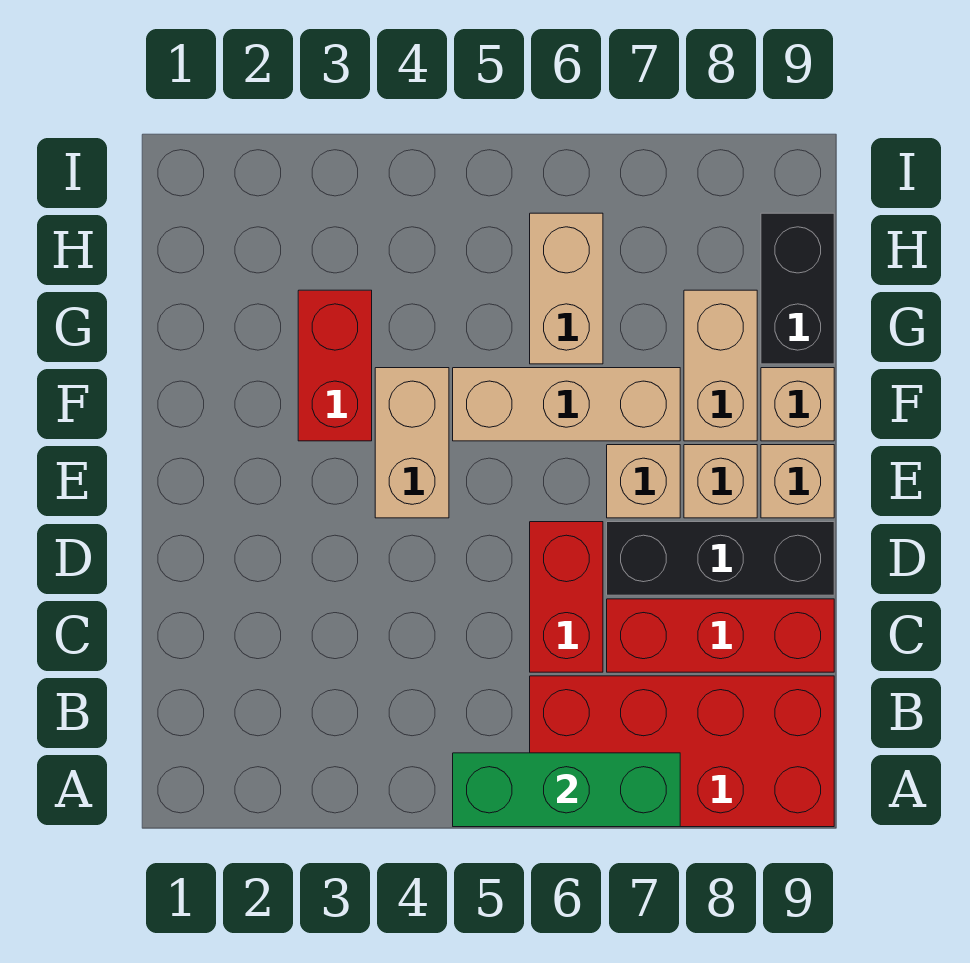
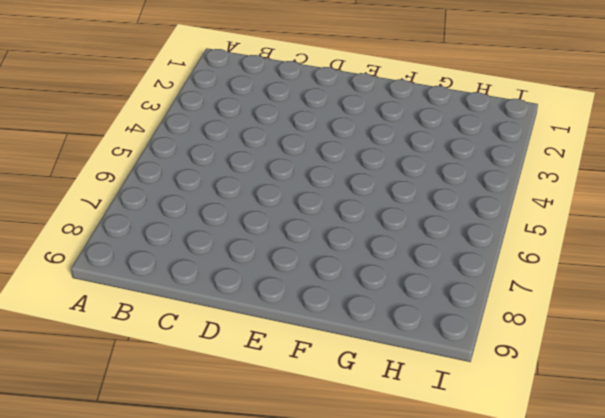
none -> red 2x4 brick [530,676,834,827]
none -> red 1x2 brick [530,522,603,672]
none -> red 1x3 brick [607,599,834,672]

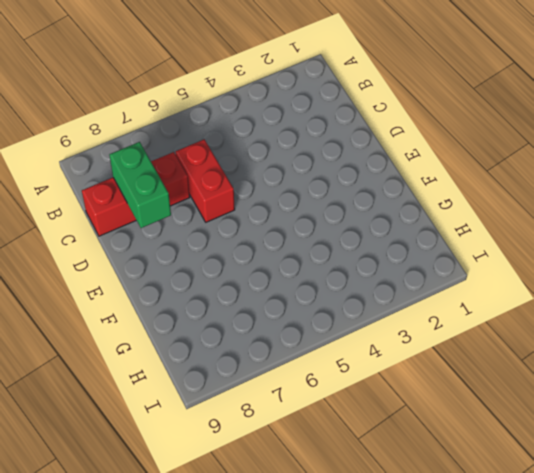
green 1x2 brick [109,142,171,228] -> none
none -> red 2x4 brick [530,676,834,827]
none -> black 1x3 brick [607,522,834,595]
none -> tan 1x2 brick [375,368,449,518]

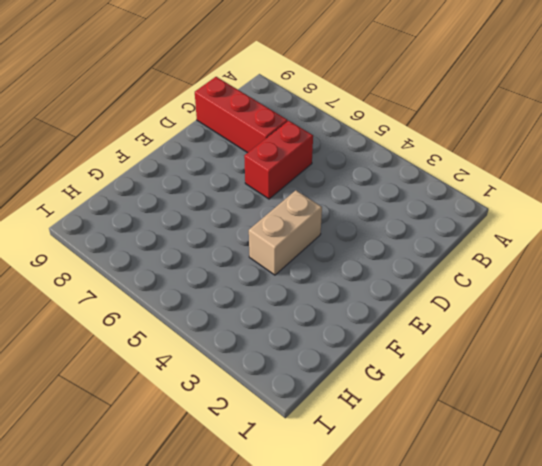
none -> red 2x4 brick [530,676,834,827]
none -> black 1x3 brick [607,522,834,595]
none -> tan 1x1 brick [607,445,680,518]

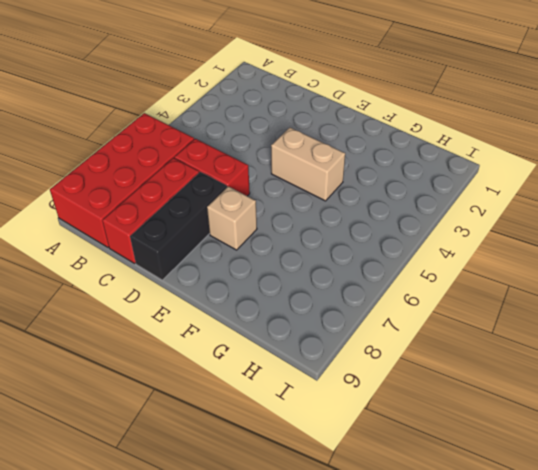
none -> tan 1x1 brick [684,445,757,518]
none -> tan 1x1 brick [761,445,834,518]
none -> red 1x2 brick [298,290,372,441]

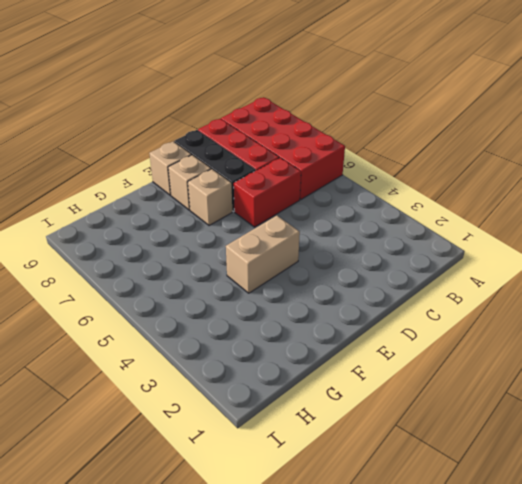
none -> red 1x2 brick [298,290,372,441]
none -> tan 1x3 brick [453,368,680,441]
none -> tan 1x2 brick [684,290,757,441]

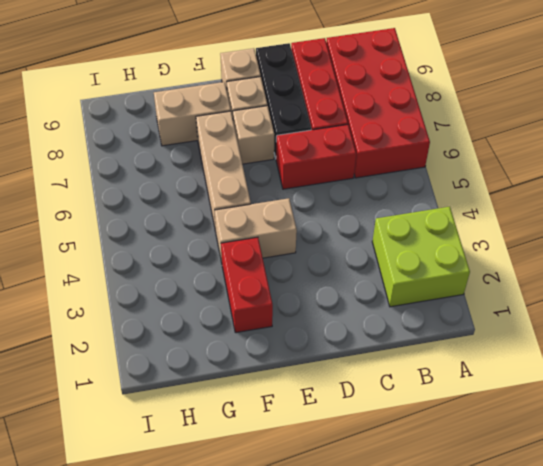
lime 2x2 brick [372,207,470,307] -> none
red 1x2 brick [221,237,273,333] -> red 1x2 brick turned to [298,290,372,441]
none -> tan 1x1 brick [761,368,834,441]
none -> tan 1x2 brick [530,213,603,364]
none -> black 1x2 brick [761,213,834,364]

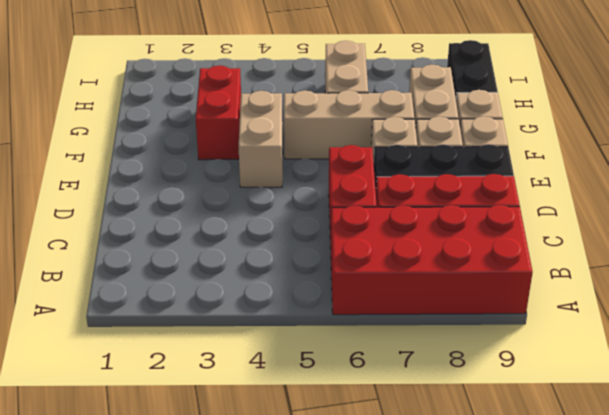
none -> green 1x3 brick [453,753,680,827]

